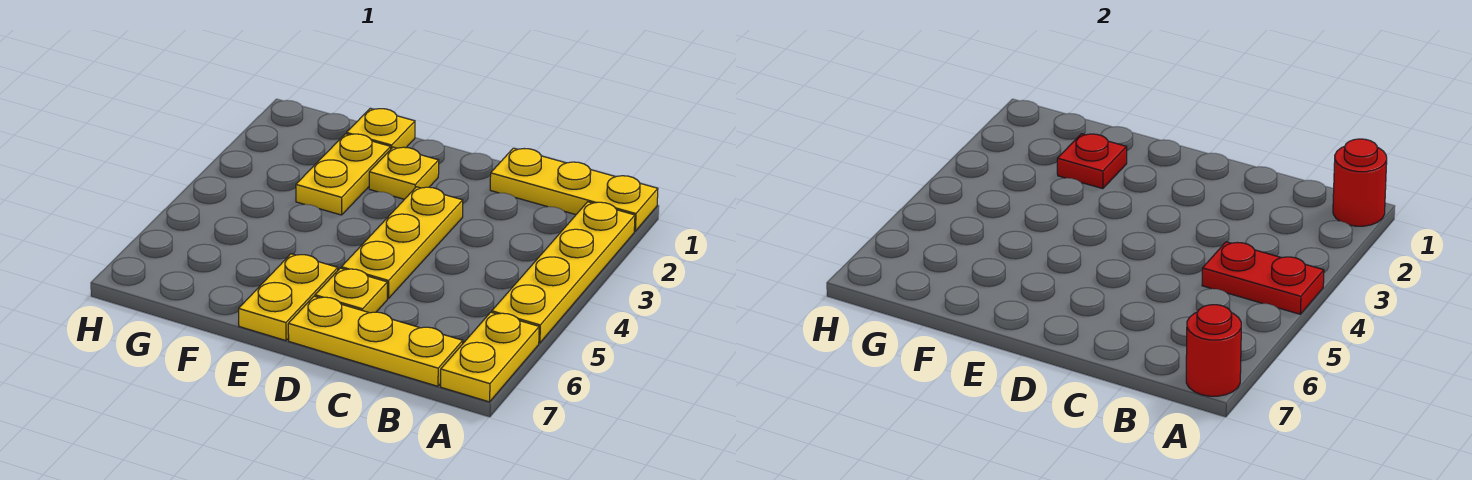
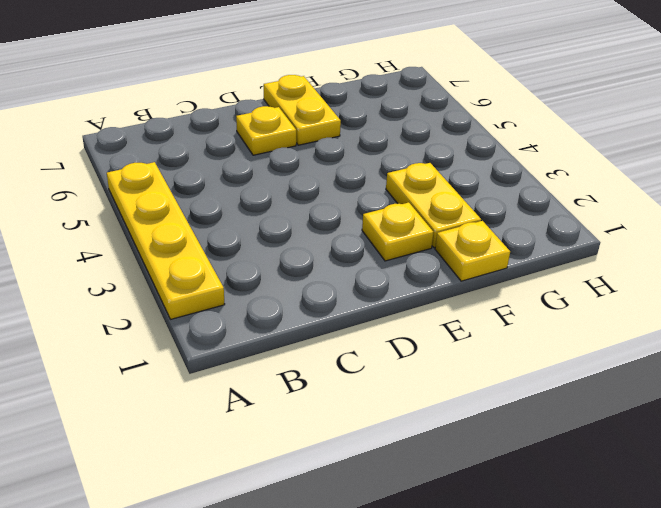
none -> yellow 1x3 plate [490,148,658,231]
none -> yellow 1x2 plate [441,312,539,402]
none -> yellow 1x3 plate [288,296,463,386]

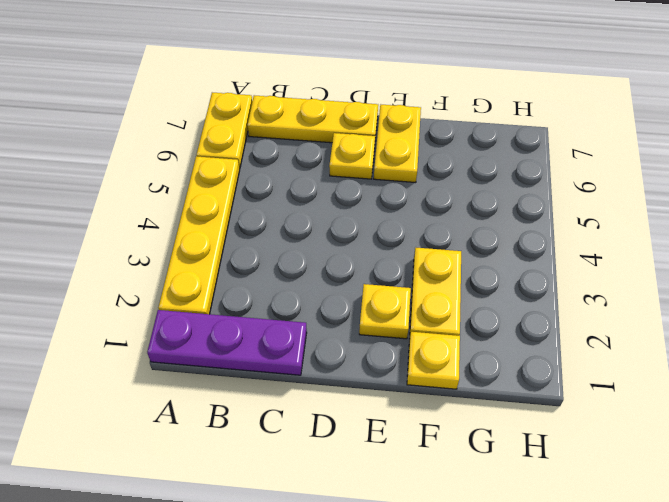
purple 1x3 plate [147,310,307,375] -> yellow 1x3 plate [490,148,658,231]
none -> yellow 1x3 plate [341,187,463,298]
none -> red 1x1 round brick [1333,139,1387,226]
none -> red 1x2 plate [1202,242,1324,314]

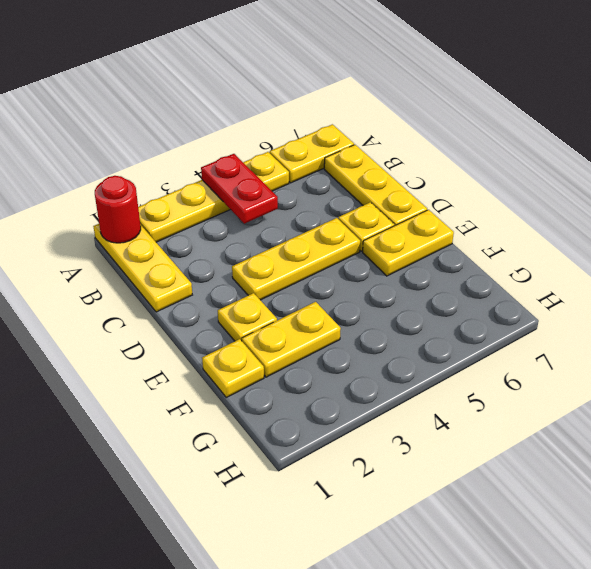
none -> red 1x1 round brick [1186,305,1241,396]
none -> red 1x1 plate [1057,134,1127,189]

